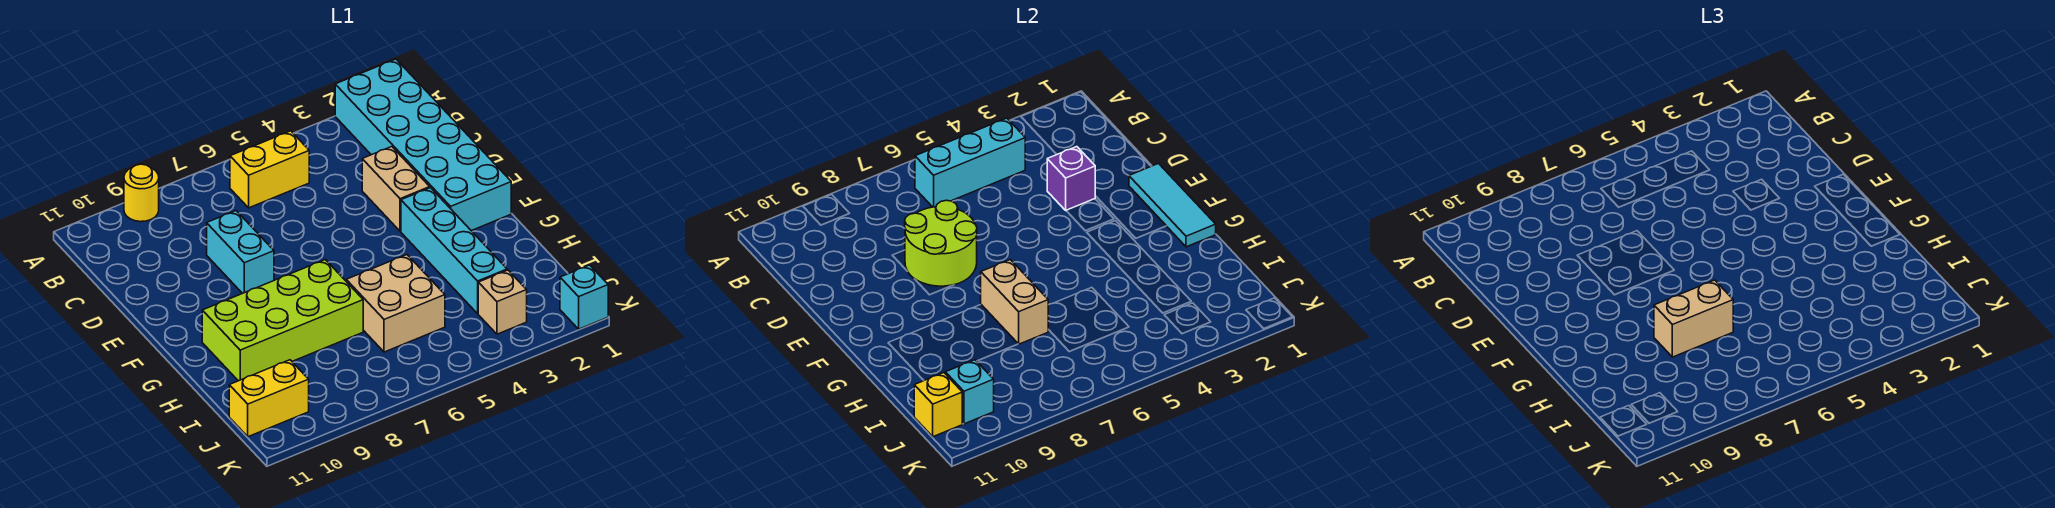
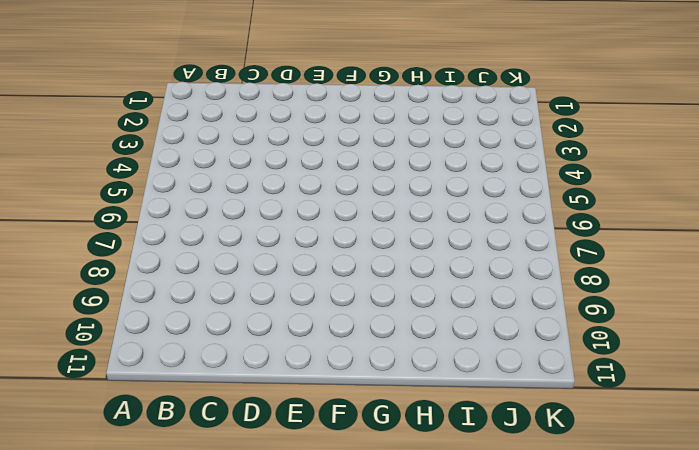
none -> cyan 2x6 brick [335,59,511,231]
none -> yellow 1x1 round brick [124,164,159,222]
none -> yellow 1x2 brick [230,131,309,208]

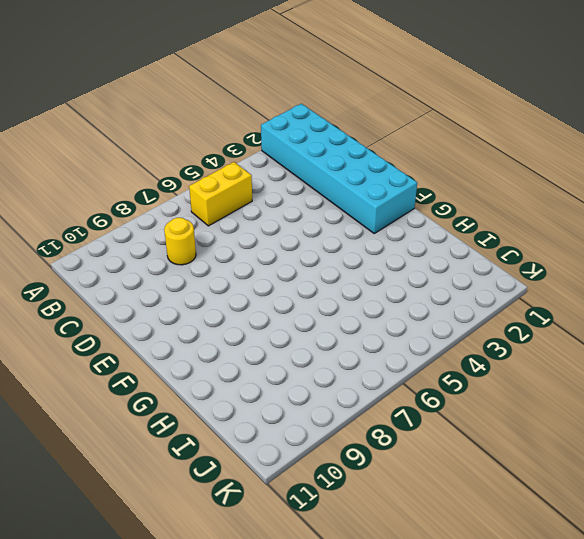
yellow 1x1 round brick [164,218,196,265] -> yellow 1x1 round brick moved to [124,164,159,222]
none -> tan 1x2 brick [362,147,430,231]
none -> cyan 1x2 brick [207,211,274,294]
none -> cyan 1x4 brick [401,188,507,313]

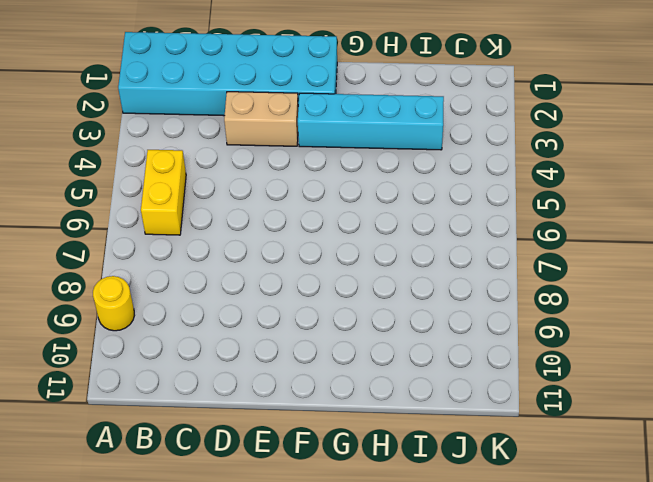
none -> cyan 1x2 brick [207,211,274,294]
none -> lime 2x4 brick [202,260,363,381]
none -> tan 2x2 brick [346,255,445,352]

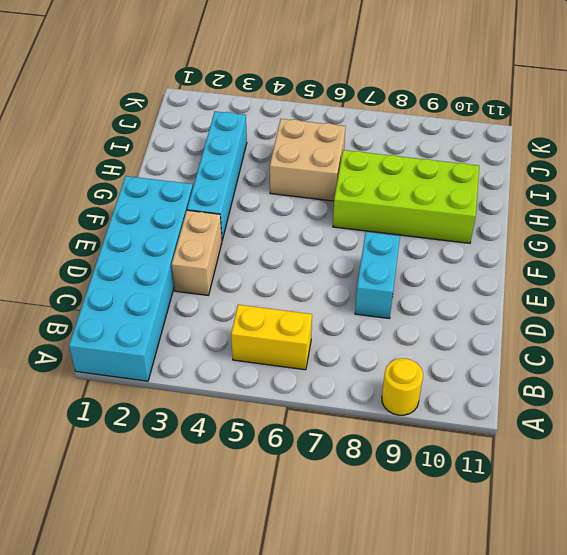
none -> tan 1x1 brick [478,270,527,334]
none -> yellow 1x2 brick [229,360,309,437]
none -> cyan 1x1 brick [560,265,608,329]

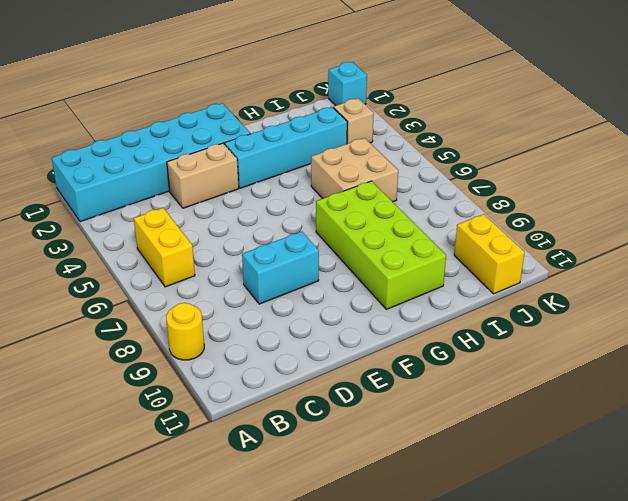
none -> cyan 1x3 brick [915,118,1025,207]
none -> purple 1x1 brick [1047,147,1095,210]
none -> lime 2x2 round brick [905,200,977,286]

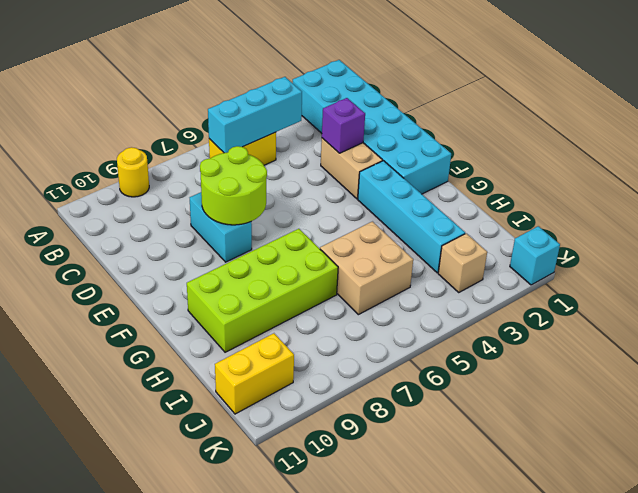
none -> cyan 1x3 tile [1129,164,1216,247]
none -> tan 1x2 brick [981,260,1048,344]
none -> cyan 1x1 brick [945,360,994,424]

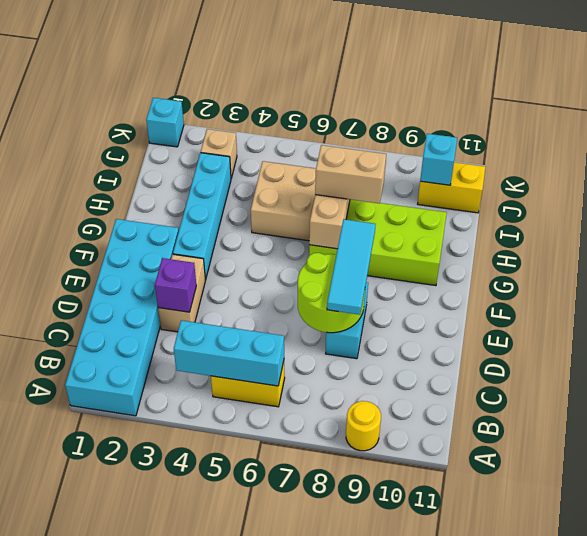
cyan 1x3 tile [327,219,376,315] -> cyan 1x3 tile moved to [1129,164,1216,247]
none -> yellow 1x1 brick [914,373,962,437]

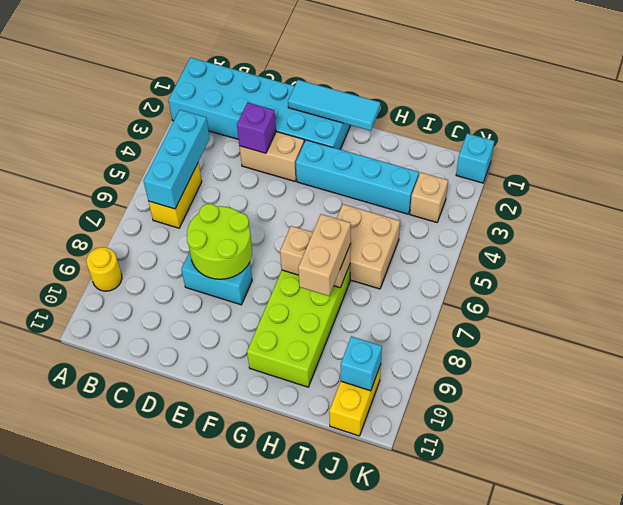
none -> yellow 1x1 brick [914,373,962,437]

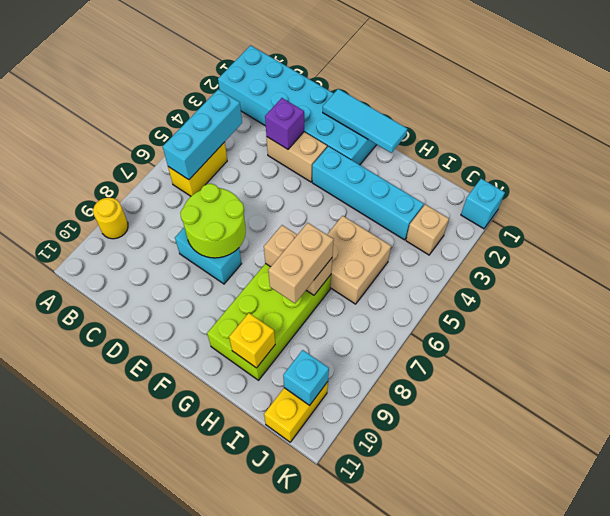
yellow 1x1 brick [229,313,275,368] -> yellow 1x1 brick moved to [914,373,962,437]

